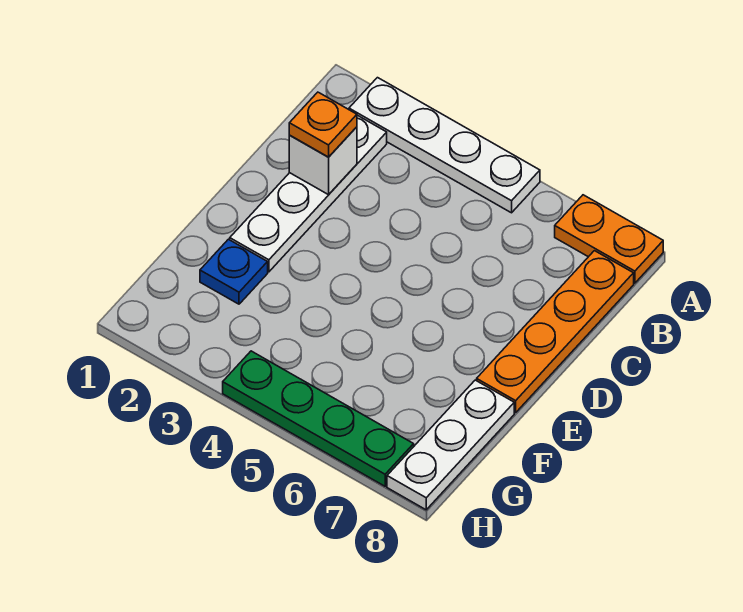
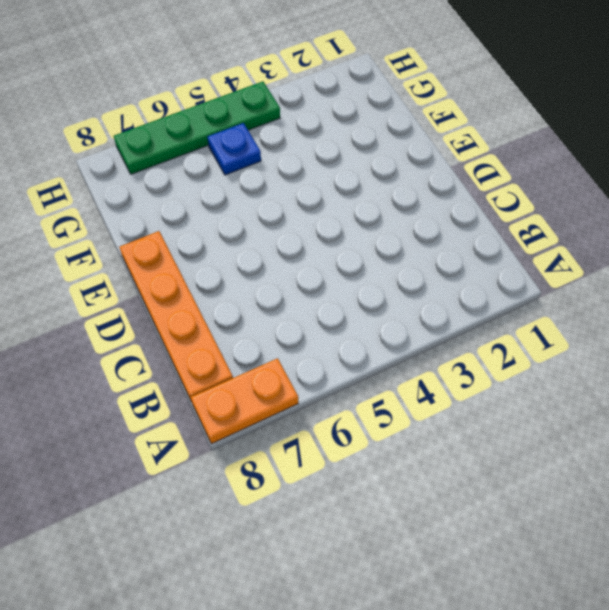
blue 1x1 plate [208,123,261,175] -> blue 1x1 plate moved to [200,239,268,304]
none -> white 1x4 plate [349,78,540,213]
none -> white 1x4 plate [230,115,387,272]

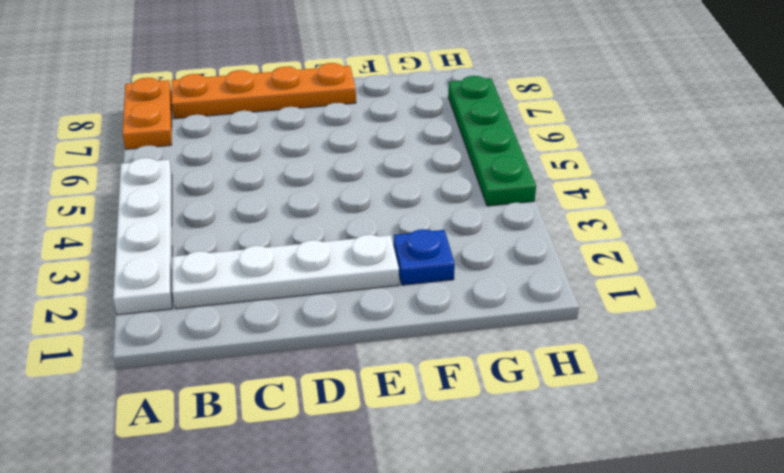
none -> white 1x3 plate [387,380,514,510]
none -> white 1x1 brick [289,127,357,195]

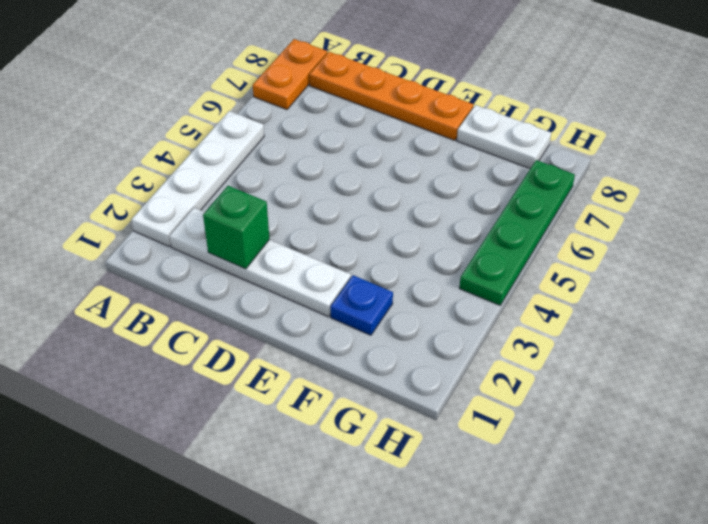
green 1x1 brick [203,186,270,269] -> white 1x1 brick [289,127,357,195]
white 1x2 plate [457,105,551,169] -> white 1x3 plate [387,380,514,510]
none -> orange 1x1 plate [289,92,357,157]

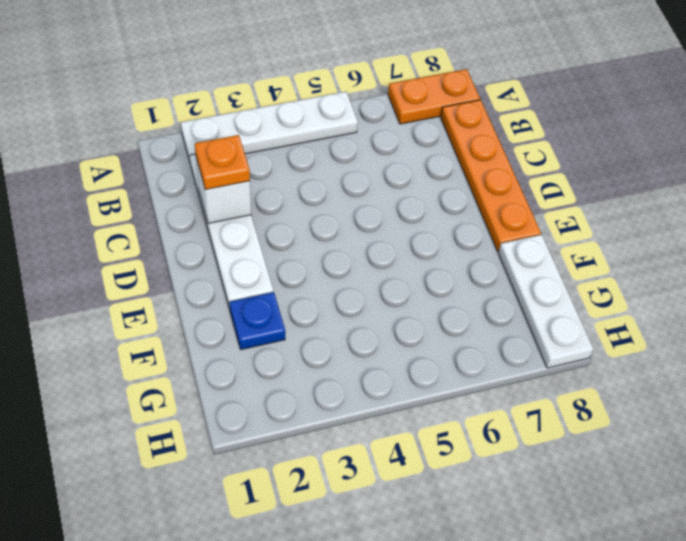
none -> green 1x4 plate [223,351,414,486]

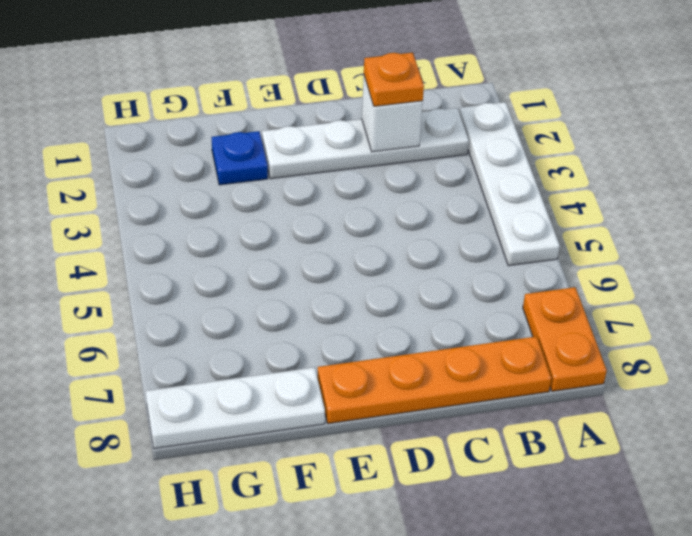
none -> green 1x4 plate [223,351,414,486]

